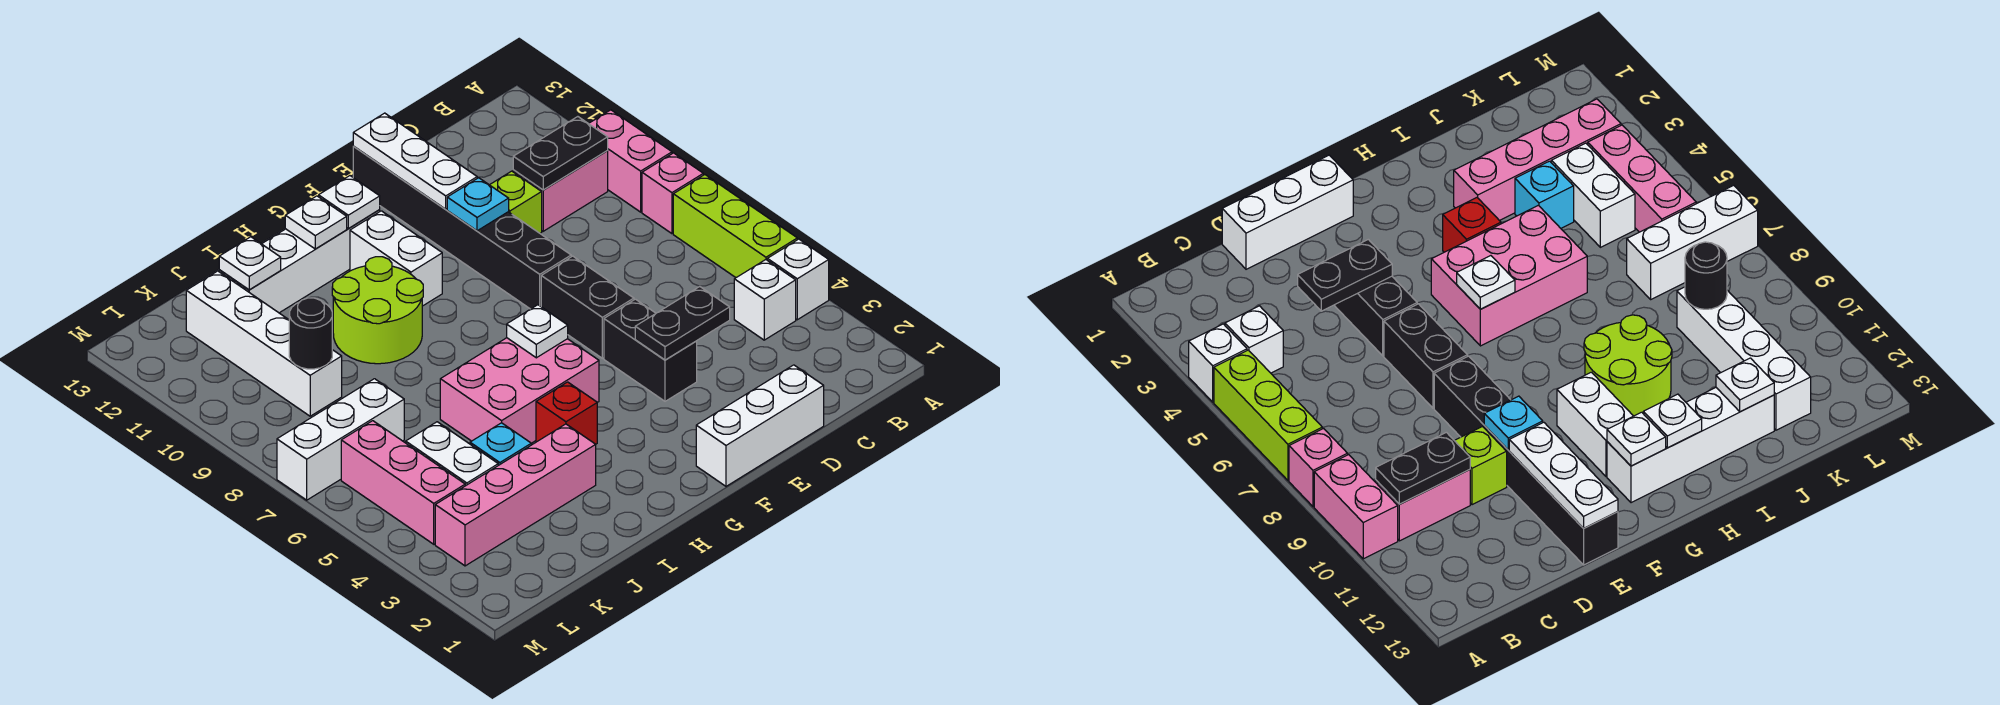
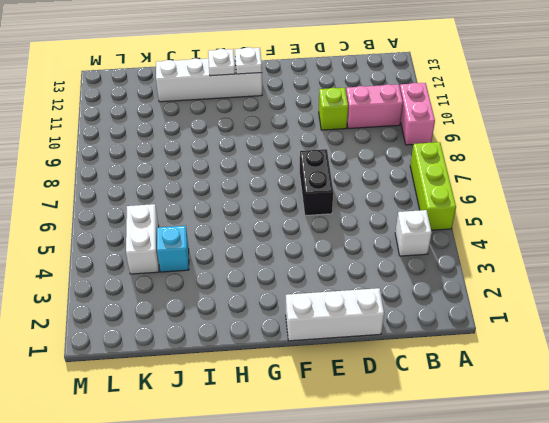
none -> white 1x1 brick [767,239,829,320]
none -> pink 1x1 brick [642,153,703,234]
none -> black 1x2 brick [604,299,697,401]
none -> black 1x6 brick [353,146,571,309]

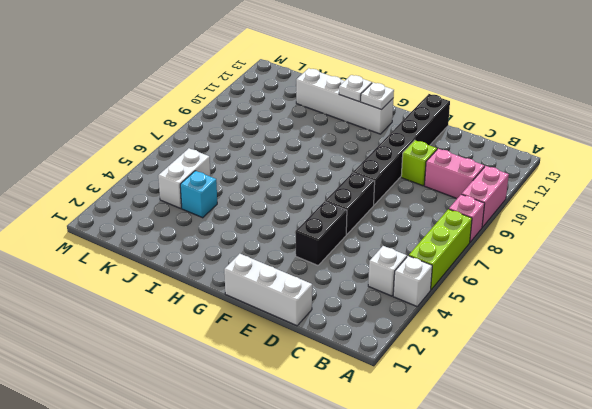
none -> pink 2x3 brick [440,338,599,443]
none -> white 1x2 brick [350,211,442,306]
none -> red 1x1 brick [536,382,597,444]
none -> lime 2x2 round brick [332,257,423,364]

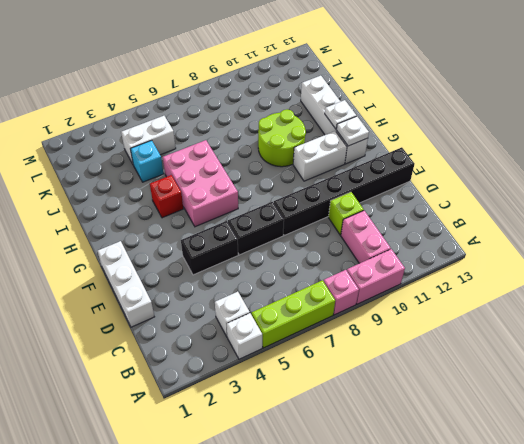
none -> pink 1x4 brick [435,424,596,566]
none -> white 1x3 brick [277,379,404,500]
none -> white 1x4 brick [186,271,342,416]
none -> pink 1x3 brick [341,421,465,544]

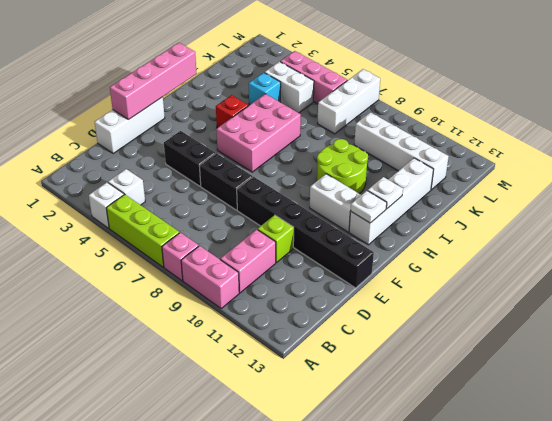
pink 1x4 brick [110,43,197,120] -> pink 1x4 brick moved to [435,424,596,566]
none -> black 1x2 plate [513,117,608,190]
none -> black 1x2 plate [635,287,730,360]
none -> cyan 1x1 plate [447,178,509,231]
none -> white 1x3 plate [353,113,477,209]

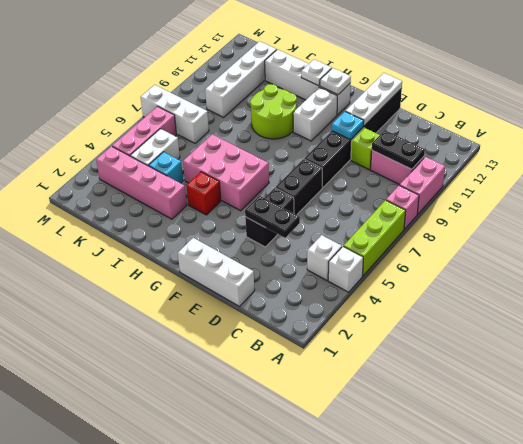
none -> white 1x1 plate [507,305,568,358]
none -> white 1x1 plate [219,237,281,290]
none -> black 1x1 round brick [289,298,332,369]

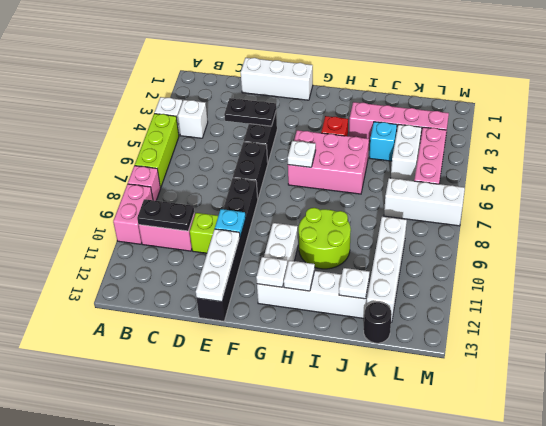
black 1x1 round brick [364,302,392,343] -> black 1x1 round brick moved to [289,298,332,369]

